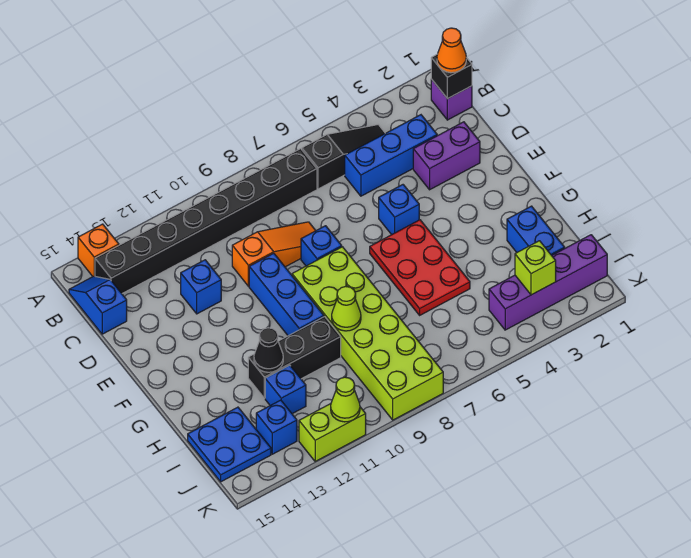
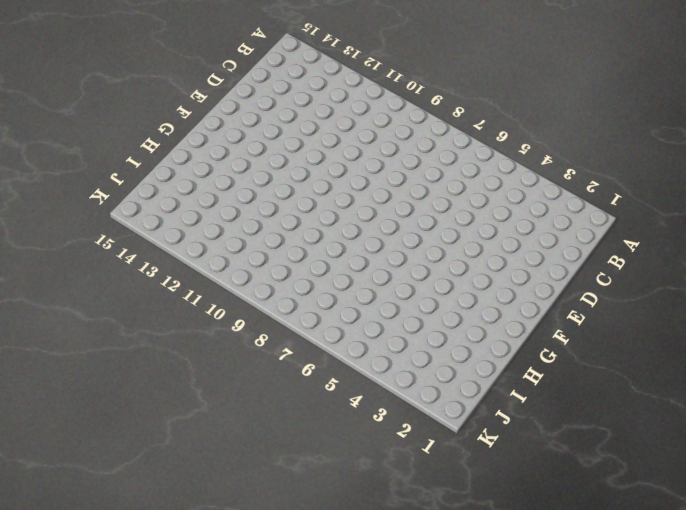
none -> orange 1x1 brick [78,224,119,276]
none -> purple 1x1 brick [431,79,472,120]
none -> black 1x3 slope [302,125,385,189]

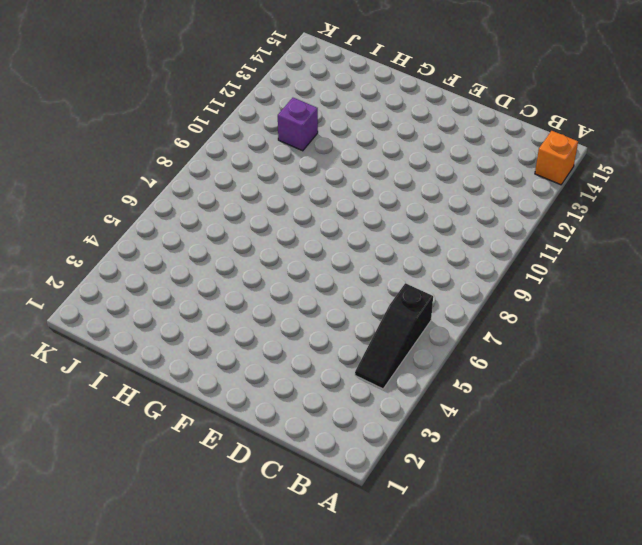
purple 1x1 brick [278,98,318,151] -> purple 1x1 brick moved to [431,79,472,120]
none -> black 1x8 brick [95,149,317,293]
none -> blue 1x2 slope [69,276,127,334]
none -> blue 1x3 brick [345,115,437,196]

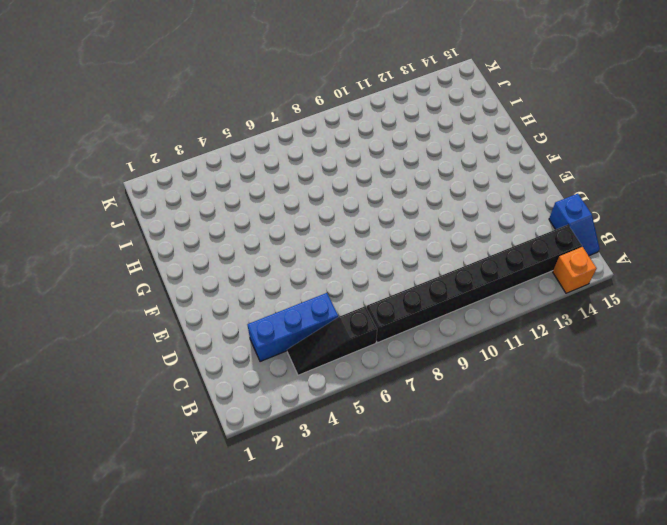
none -> purple 1x1 brick [431,79,472,120]
none -> purple 1x2 brick [413,122,480,190]
none -> orange 1x3 slope [232,222,316,286]

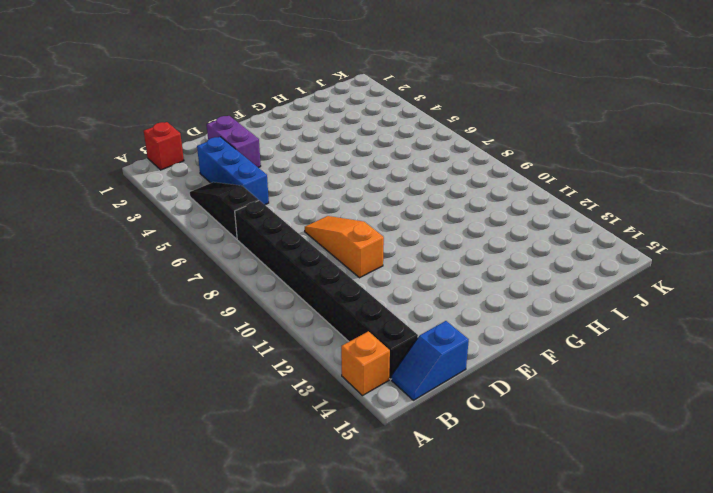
red 1x1 brick [144,122,184,170] -> purple 1x1 brick [431,79,472,120]
none -> blue 1x1 brick [181,260,221,314]
none -> blue 1x1 brick [379,185,419,235]
none -> blue 1x1 brick [301,226,342,266]

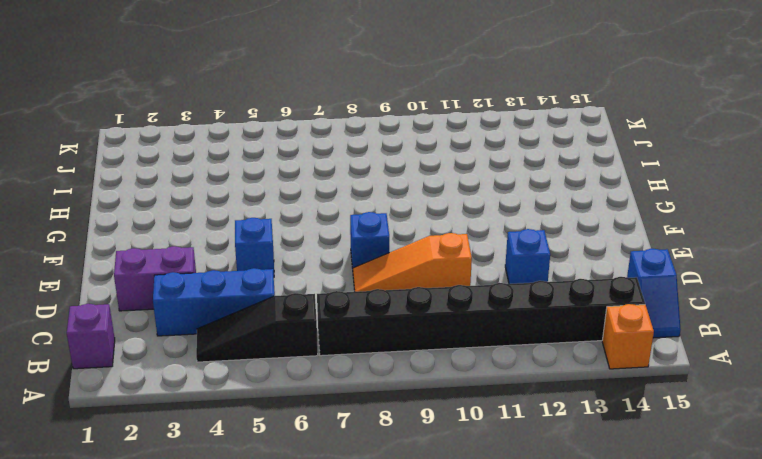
none -> blue 1x3 brick [249,253,324,336]
none -> red 2x3 plate [370,220,470,315]
none -> lime 2x6 brick [292,247,443,420]

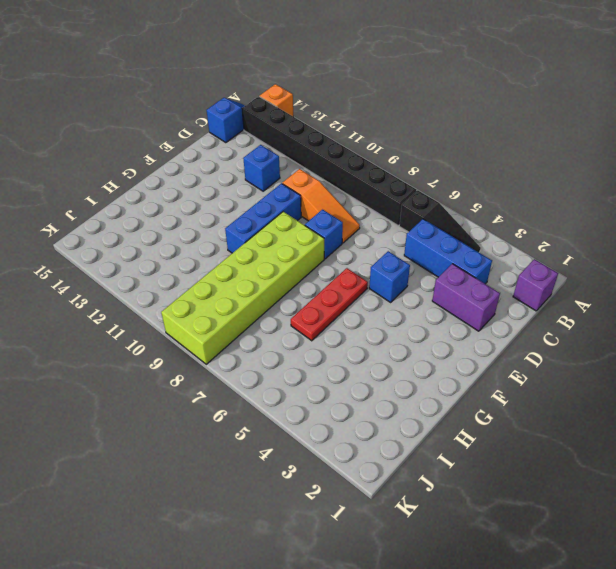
red 1x3 plate [291,268,368,341] -> red 2x3 plate [370,220,470,315]
none -> blue 1x2 brick [507,206,565,255]
none -> black 1x3 brick [248,317,341,398]
none -> blue 1x1 brick [265,365,306,414]

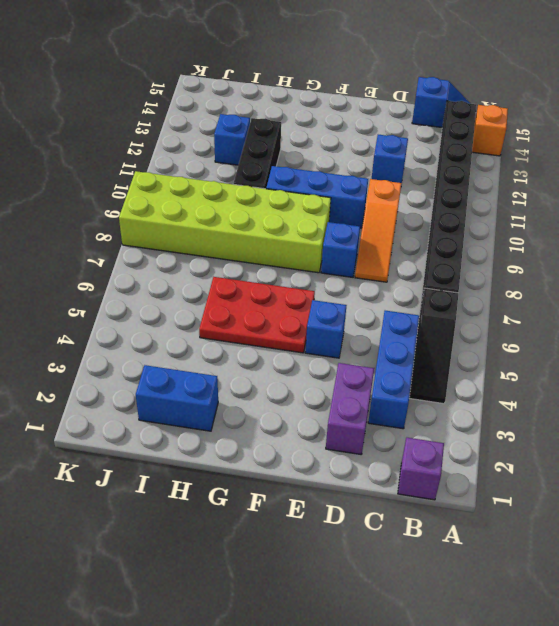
none -> blue 2x2 plate [188,407,271,482]
none -> purple 1x4 brick [489,235,607,330]
none -> blue 1x1 brick [256,400,297,454]

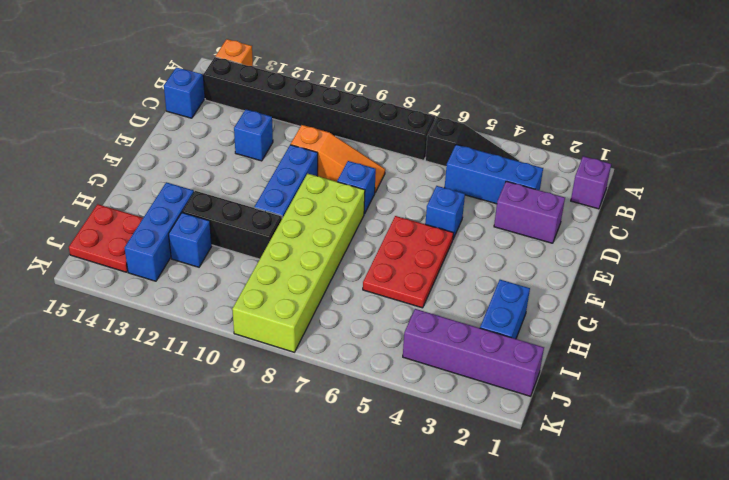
blue 1x3 brick [125,182,194,281] -> blue 1x1 brick [256,400,297,454]
red 2x2 plate [69,204,143,272] -> blue 2x2 plate [188,407,271,482]
none -> lime 1x2 brick [299,404,366,461]
none -> black 1x1 brick [431,55,472,99]
none -> lime 1x1 cone [332,286,361,331]

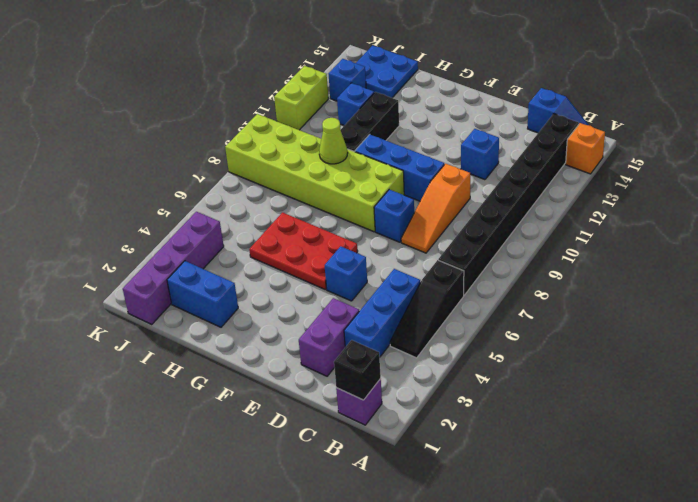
none -> black 1x1 cone [254,328,283,372]
none -> lime 1x1 brick [515,241,556,295]
none -> lime 1x1 cone [331,377,360,422]

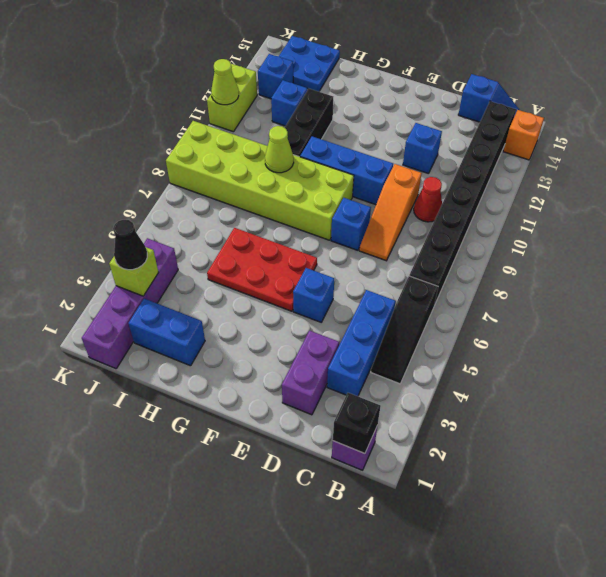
red 1x1 cone [414,177,442,222] -> none
black 1x1 cone [113,220,147,270] -> black 1x1 cone moved to [254,328,283,372]
none -> orange 1x1 cone [437,28,466,73]

